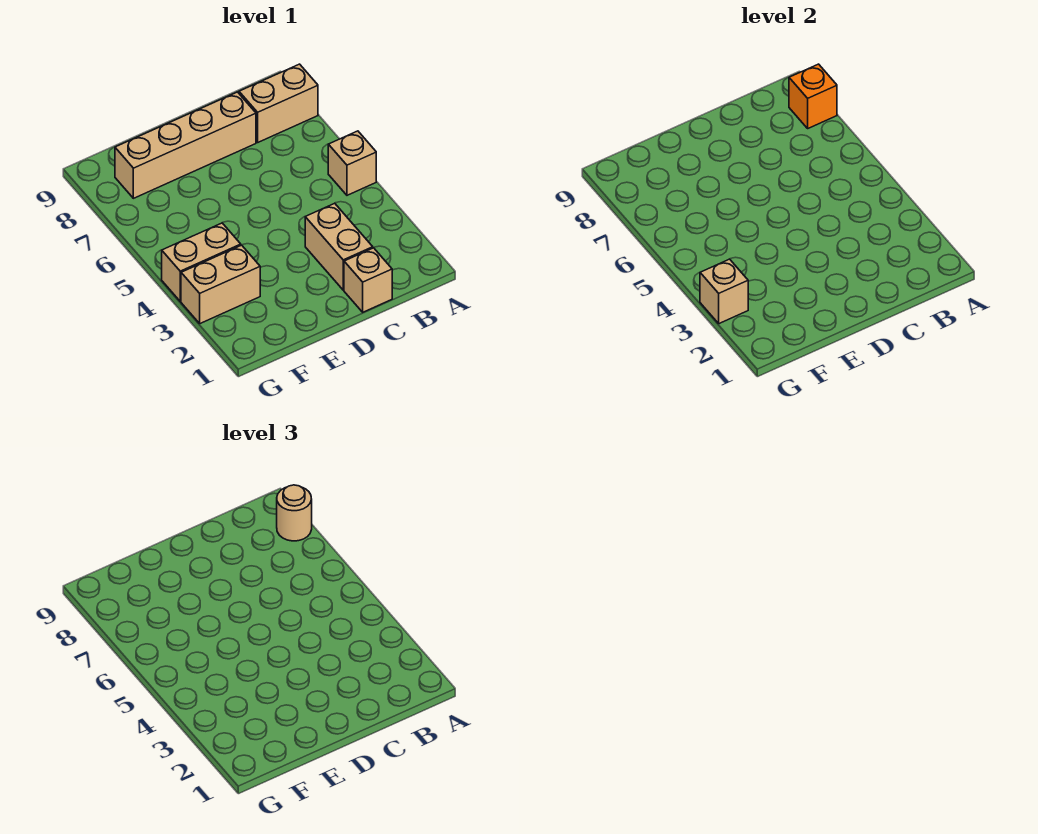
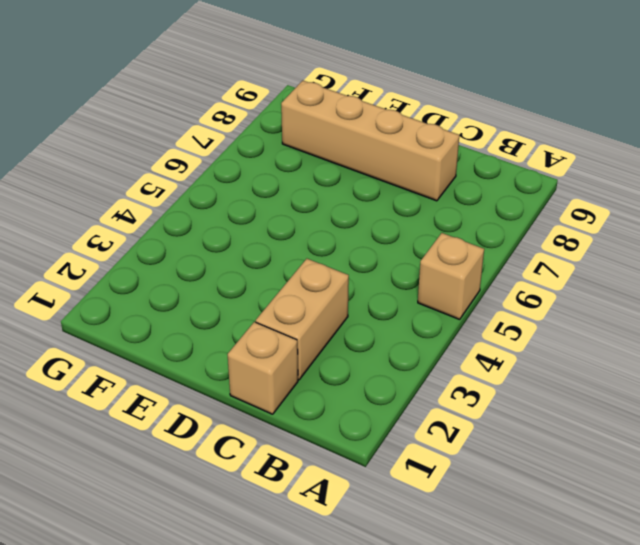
none -> tan 1x2 brick [239,64,318,142]
none -> tan 1x2 brick [181,245,260,324]

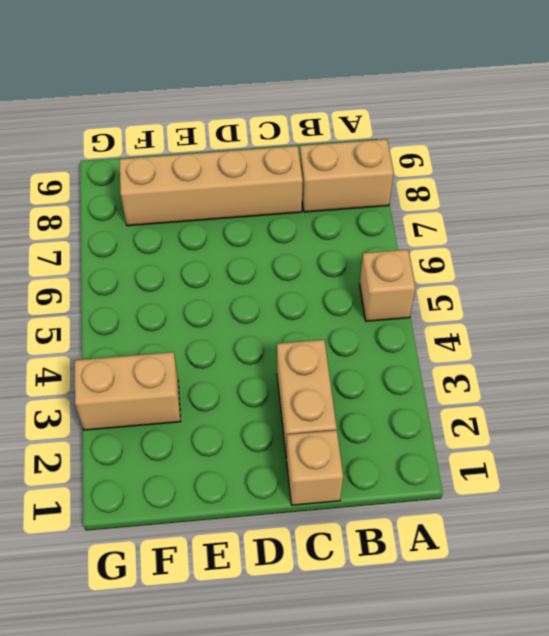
none -> tan 1x2 brick [162,223,241,301]
none -> orange 1x1 brick [789,64,837,128]

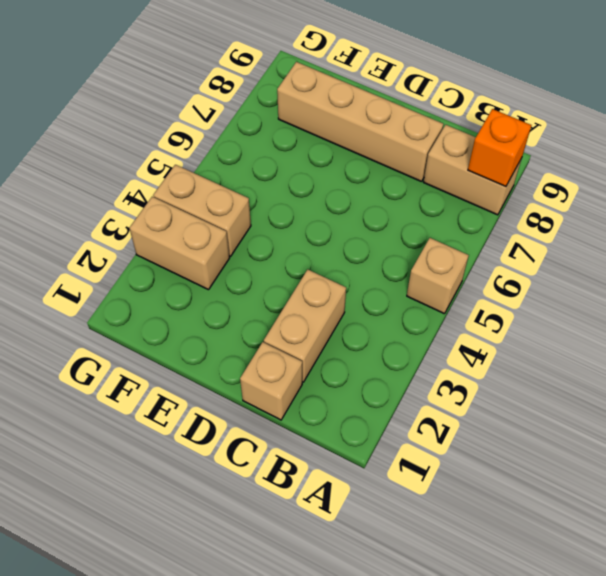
none -> tan 1x1 brick [700,259,748,324]
none -> tan 1x1 round brick [277,485,312,541]

